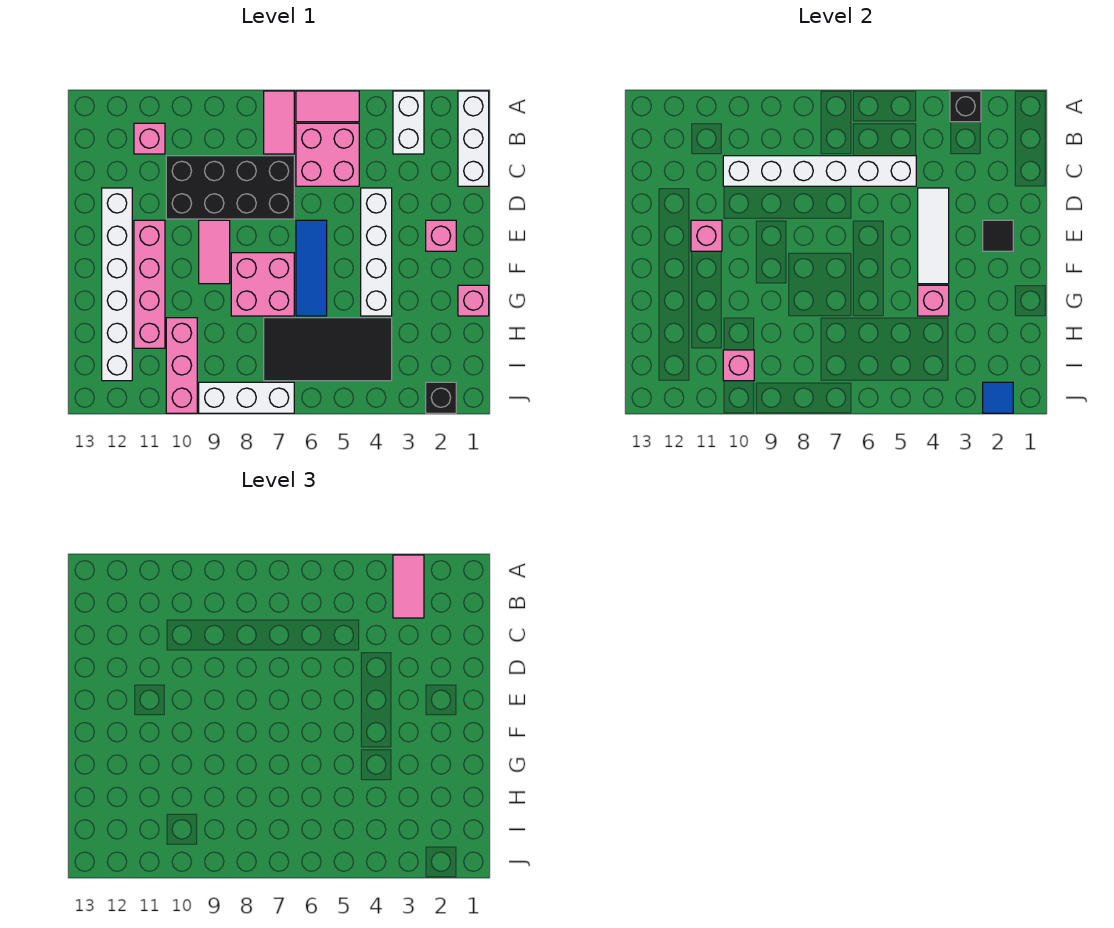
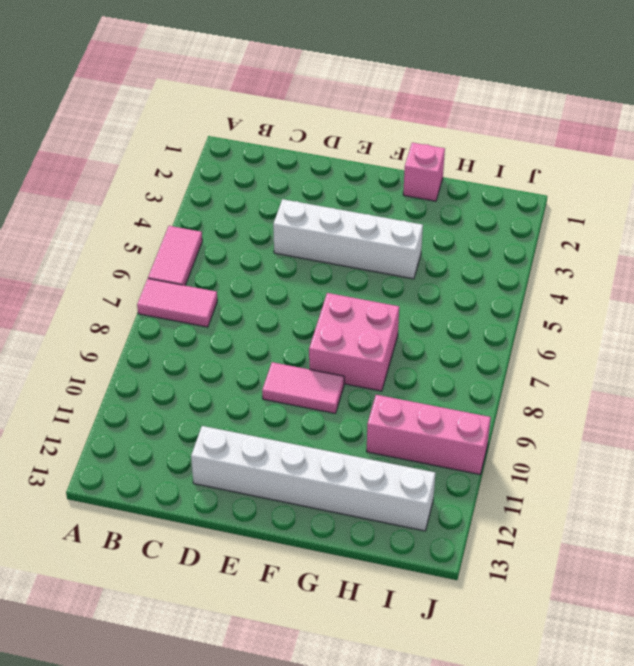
none -> white 1x3 brick [458,91,489,186]
none -> white 1x2 brick [393,91,424,154]
none -> pink 2x2 brick [296,123,359,186]

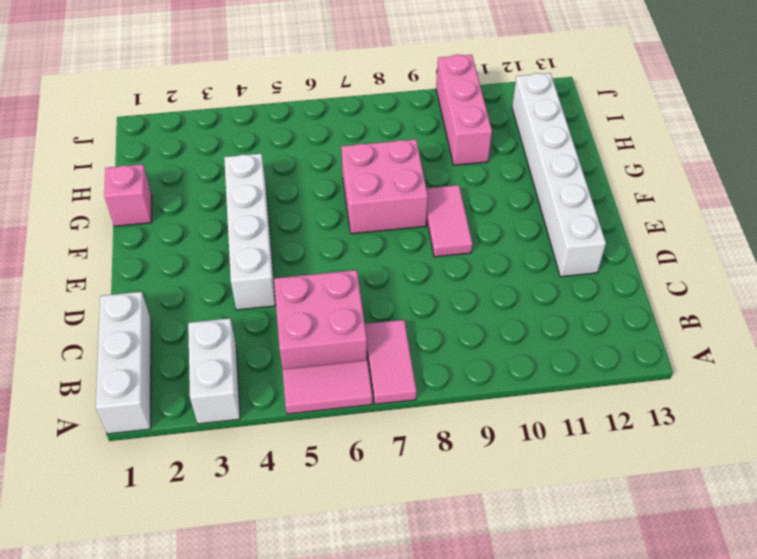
none -> pink 1x1 brick [134,123,165,154]
none -> black 2x4 brick [166,156,294,219]
none -> pink 1x1 brick [426,220,456,251]

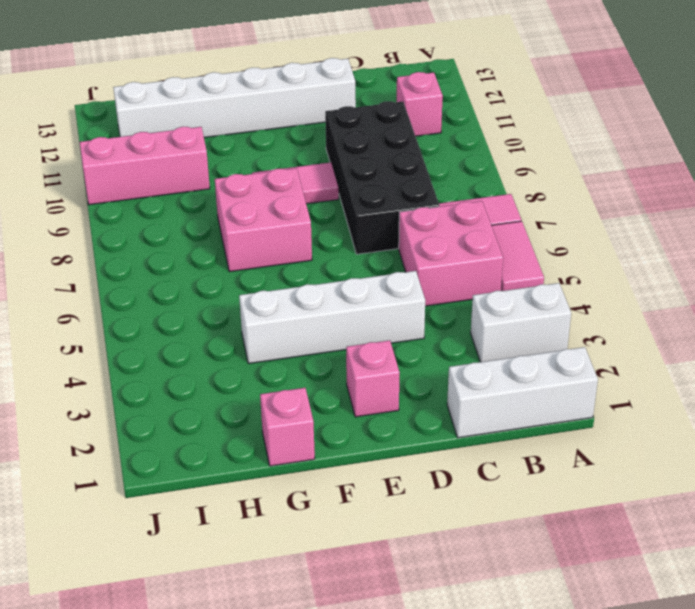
none -> blue 1x3 tile [296,220,327,316]
none -> pink 1x4 brick [134,220,165,348]
none -> black 2x4 tile [264,318,392,381]

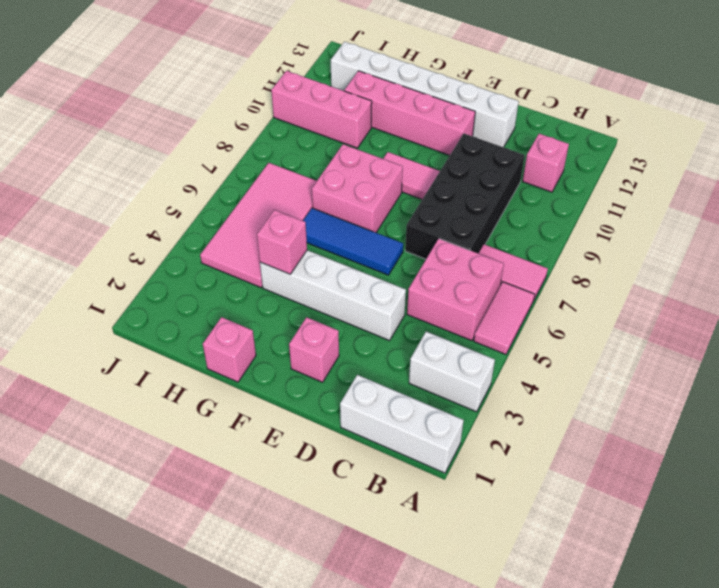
pink 2x4 tile [200,163,317,287] -> black 2x4 tile [264,318,392,381]
none -> black 1x1 brick [426,382,456,413]
none -> white 1x3 brick [199,382,294,413]
none -> black 1x1 brick [950,91,981,122]

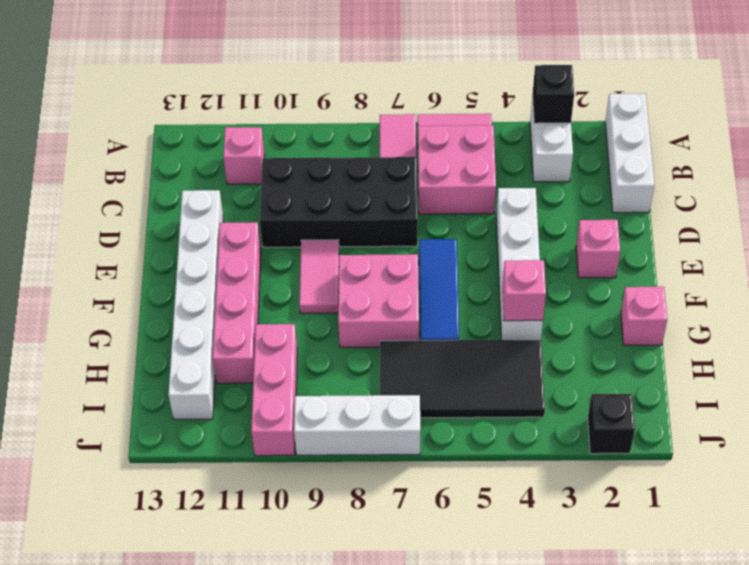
none -> white 1x6 brick [723,156,916,186]
none -> white 1x3 tile [918,188,949,284]
none -> black 1x1 tile [983,220,1013,251]

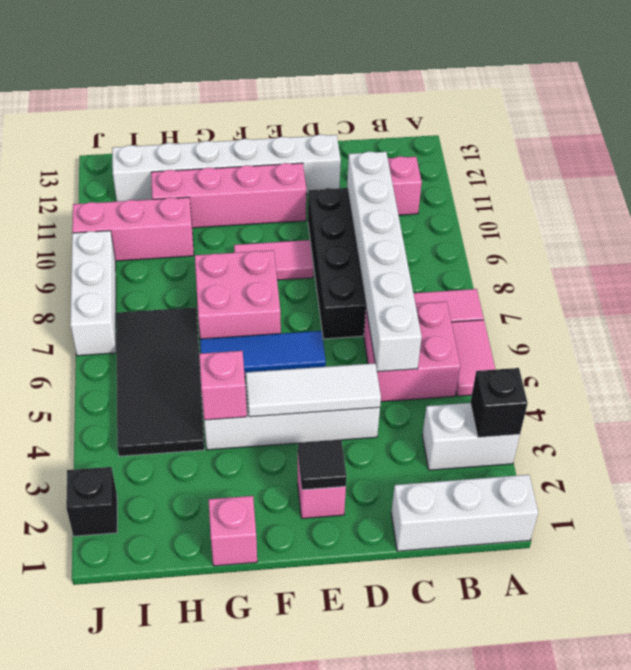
none -> pink 1x1 brick [691,220,722,251]
none -> pink 1x1 brick [723,350,754,381]
none -> blue 1x1 tile [983,382,1013,413]

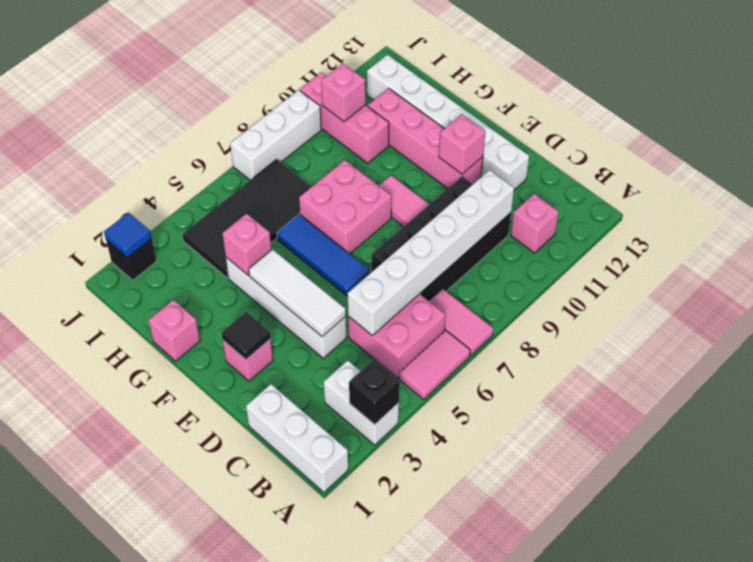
none -> pink 1x2 tile [393,555,424,618]

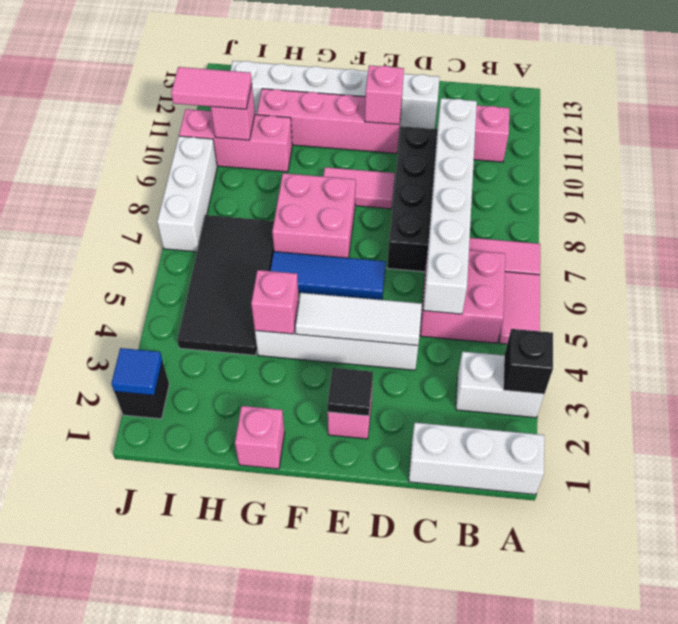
pink 1x2 tile [171,67,252,109] -> pink 1x2 tile moved to [393,555,424,618]

